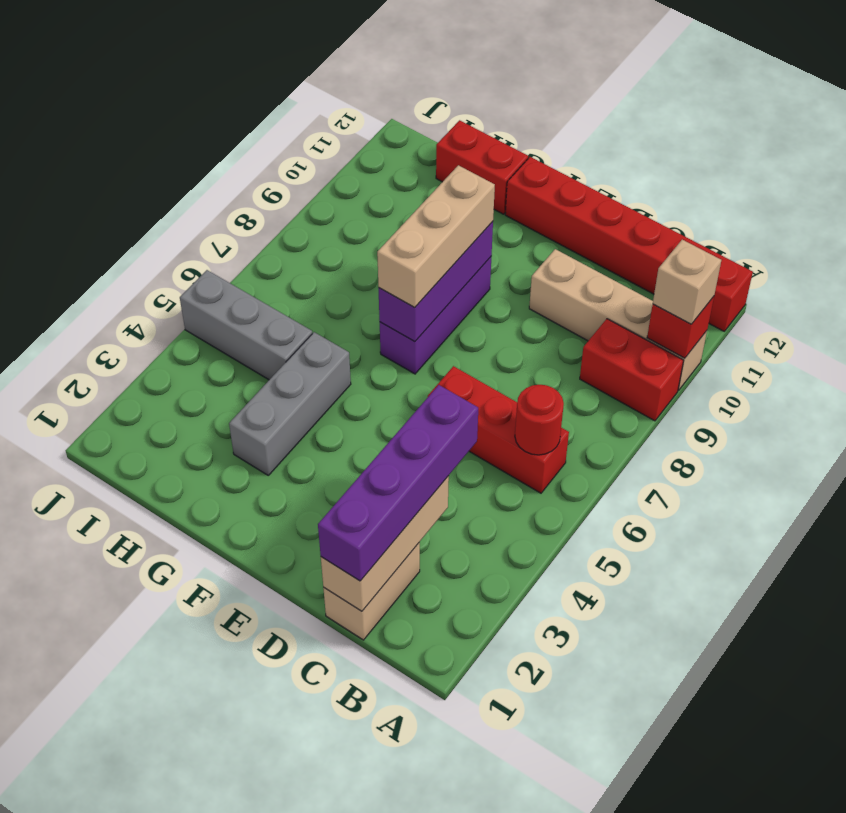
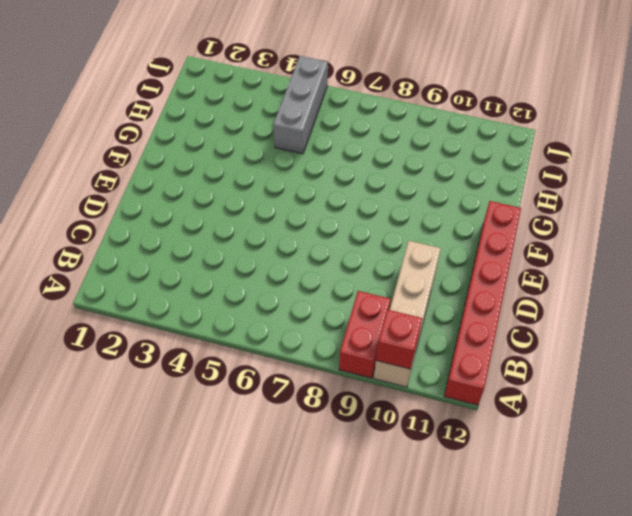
none -> red 1x3 brick [428,366,569,493]
none -> tan 1x2 brick [323,542,420,640]
none -> purple 1x3 brick [380,257,491,374]

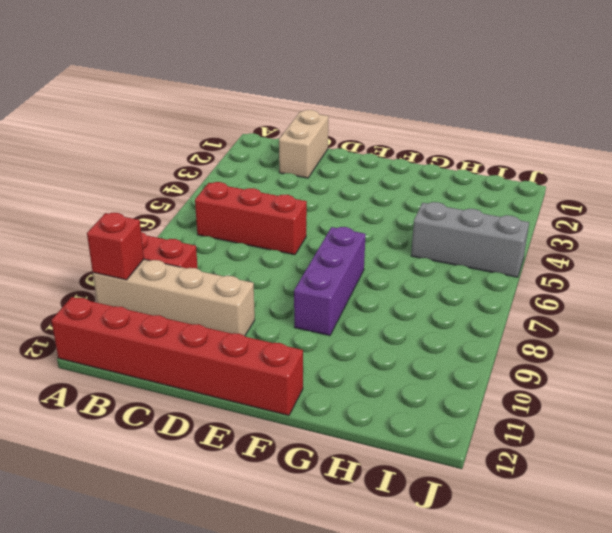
none -> grey 1x3 brick [229,332,351,475]
none -> red 1x2 brick [436,120,528,214]
none -> red 1x1 round brick [515,385,564,455]

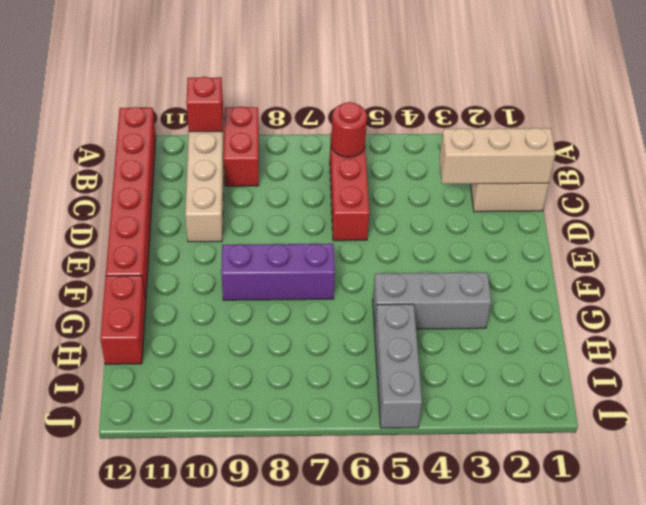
none -> purple 1x3 brick [378,222,493,342]
none -> tan 1x1 brick [653,240,721,324]
none -> purple 1x4 brick [318,385,478,581]

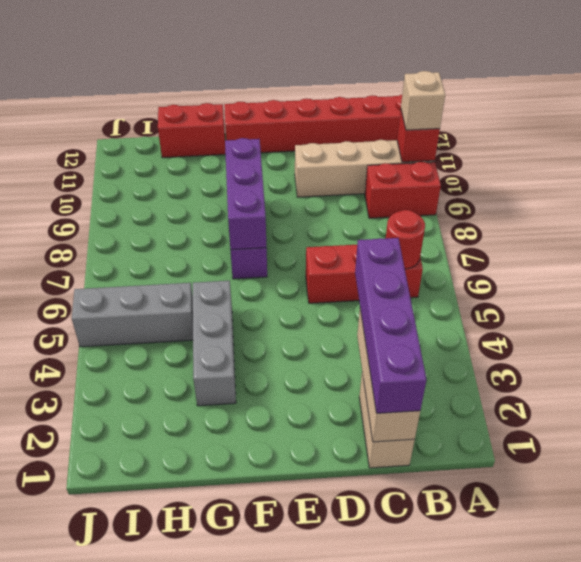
none -> tan 1x3 brick [377,165,495,307]

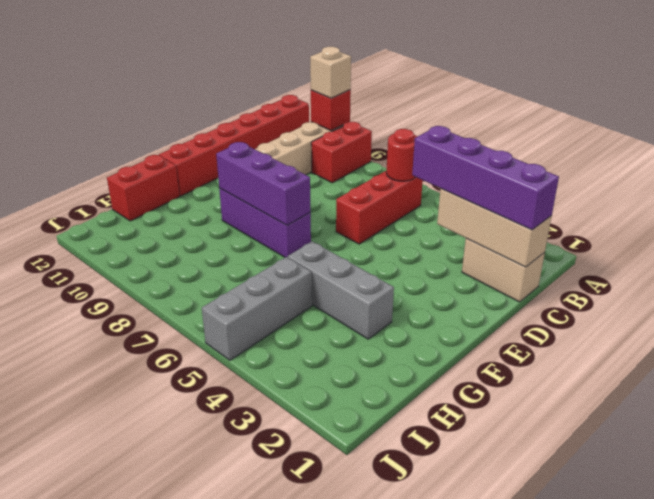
none -> tan 1x3 brick [377,165,495,307]

